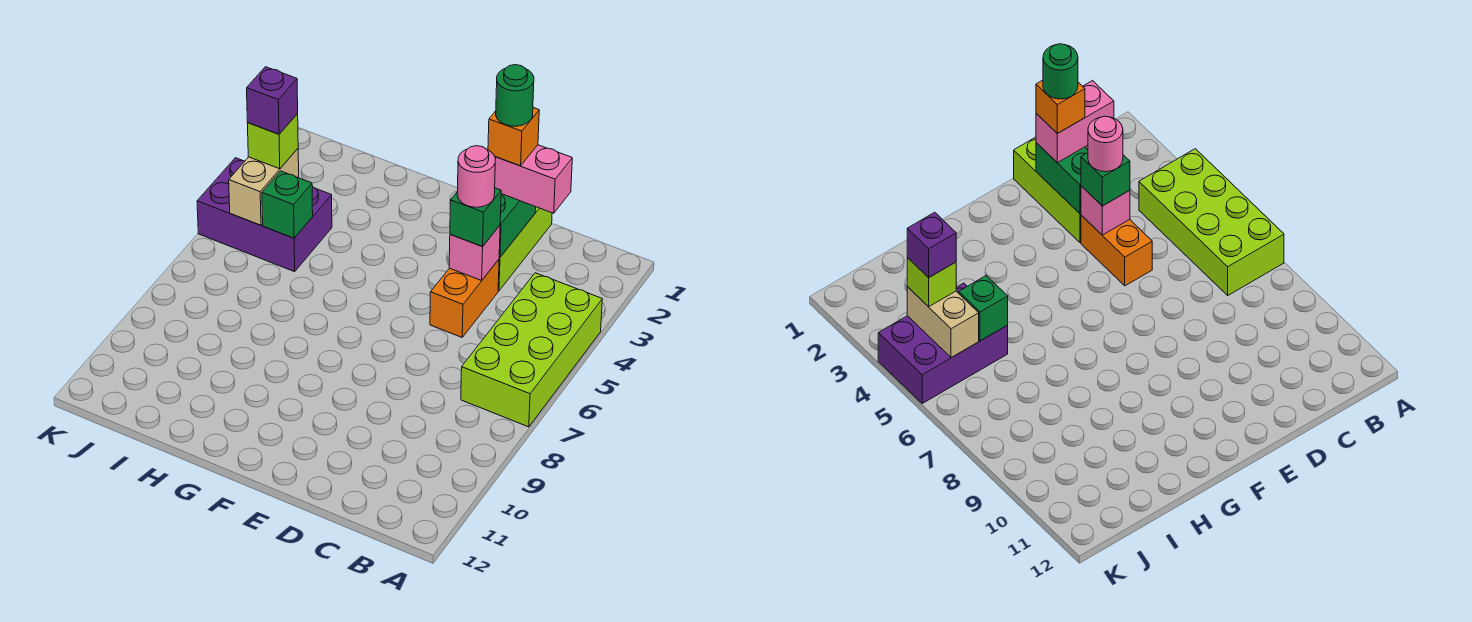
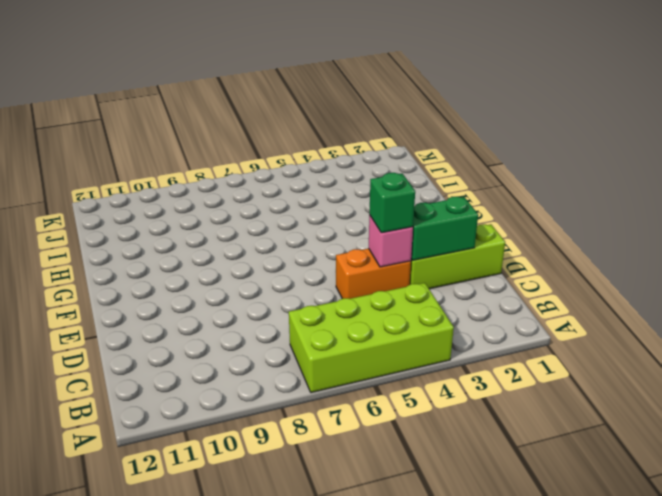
none -> purple 2x3 brick [197,158,332,272]
none -> green 1x1 brick [262,171,313,238]
none -> tan 1x2 brick [229,149,299,225]

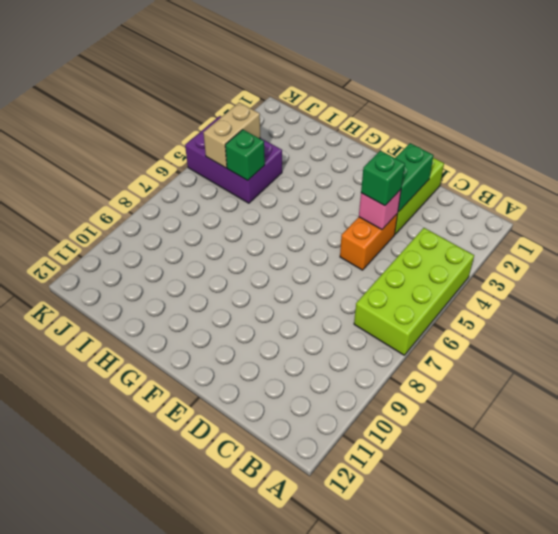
none -> pink 1x2 brick [495,145,572,213]
none -> lime 1x1 brick [248,114,298,169]
none -> orange 1x1 brick [488,108,539,166]

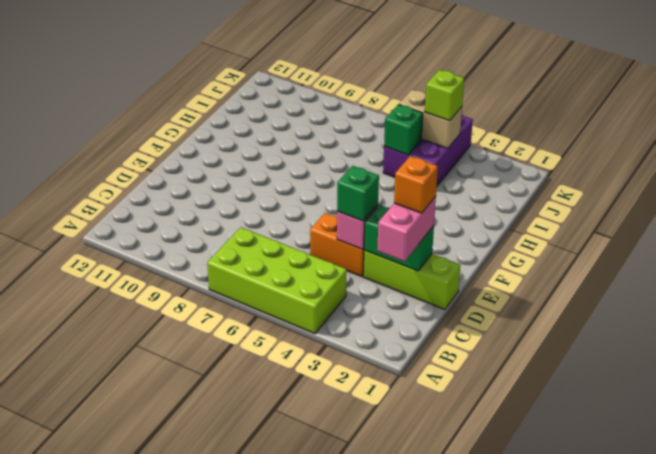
none -> pink 1x1 round brick [457,146,496,207]
none -> purple 1x1 brick [247,67,298,134]
none -> green 1x1 round brick [496,65,534,126]

